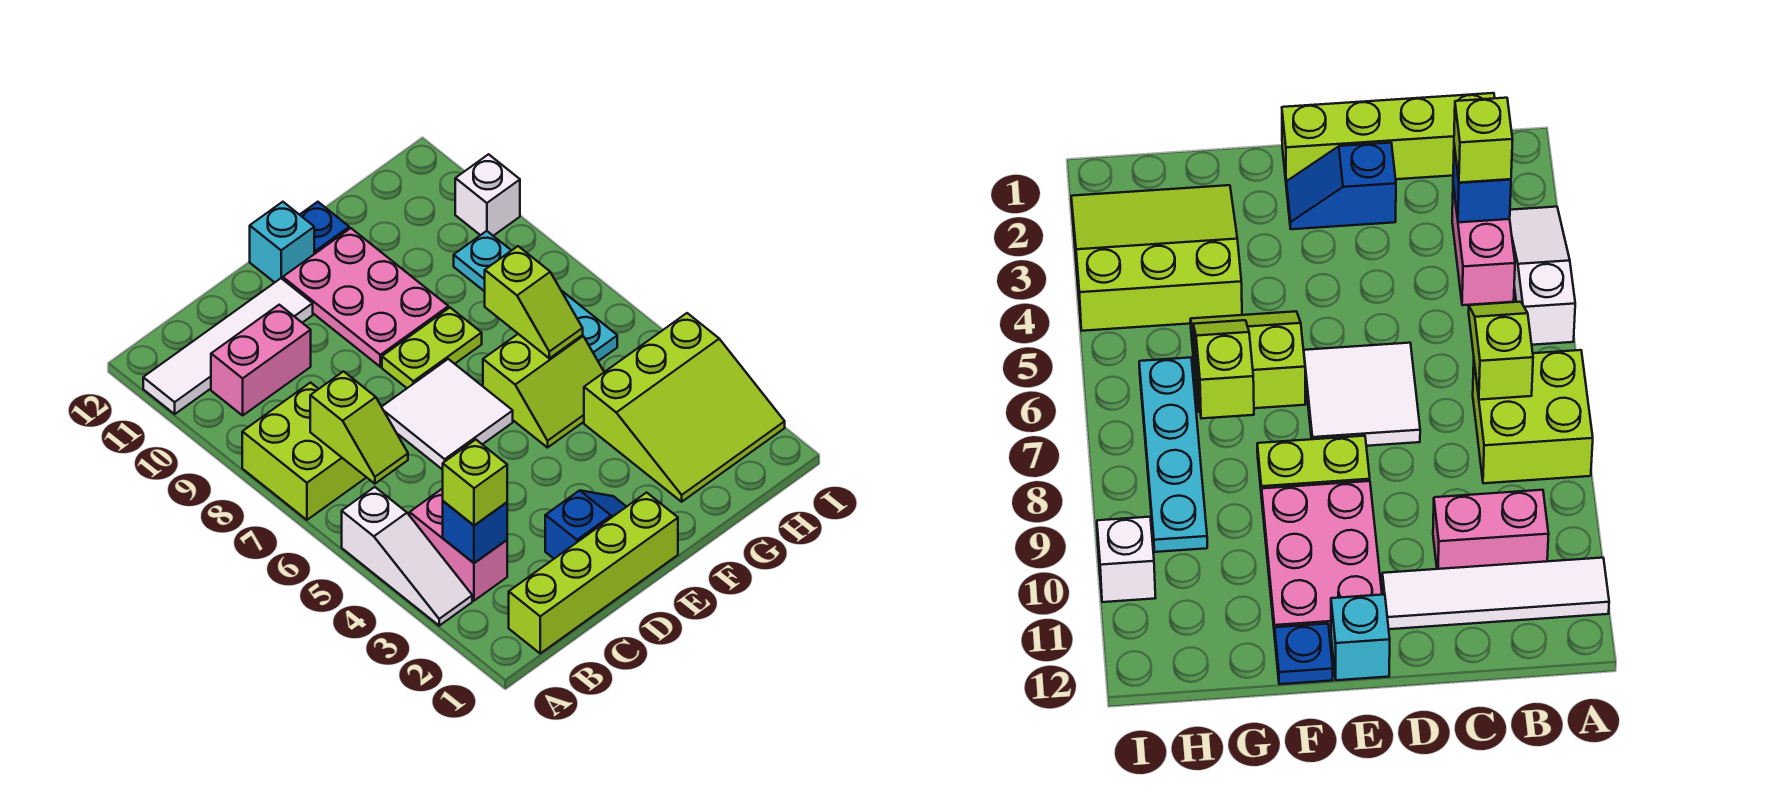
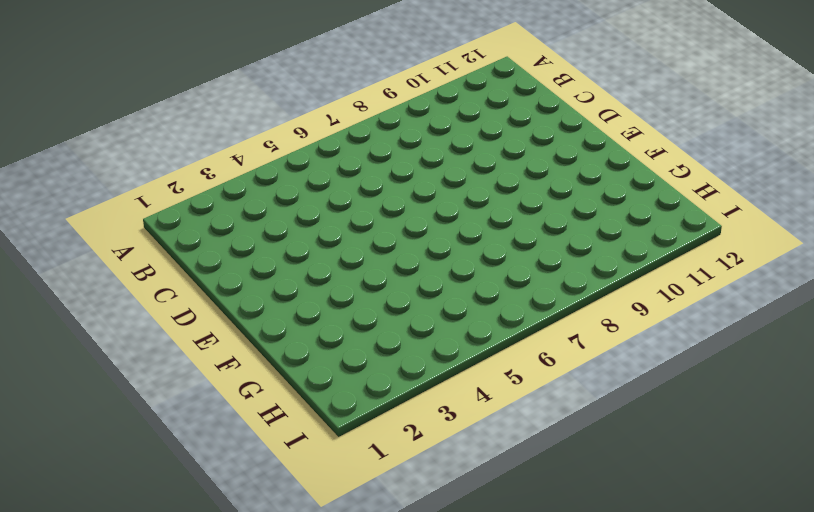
none -> white 1x3 slope [342,487,472,626]
none -> lime 2x2 brick [242,383,366,520]
none -> white 1x4 tile [143,278,313,414]

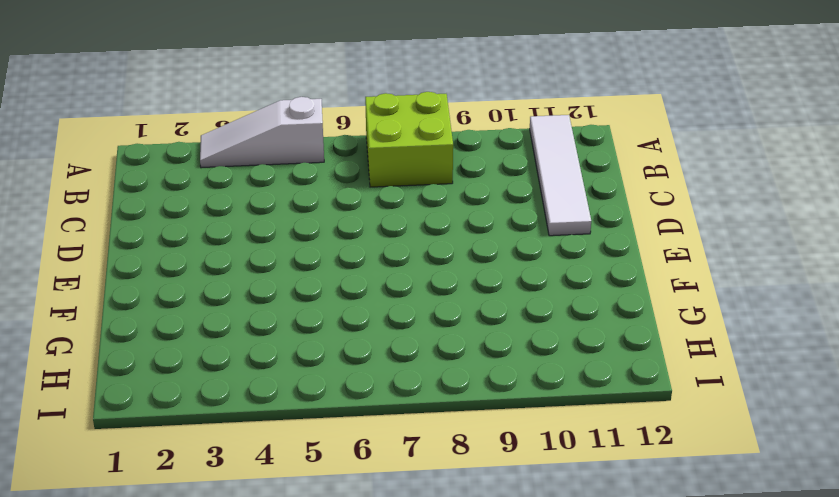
none -> lime 1x4 brick [509,492,678,653]
none -> pink 1x2 brick [410,488,507,601]
none -> pink 1x2 brick [211,305,311,415]

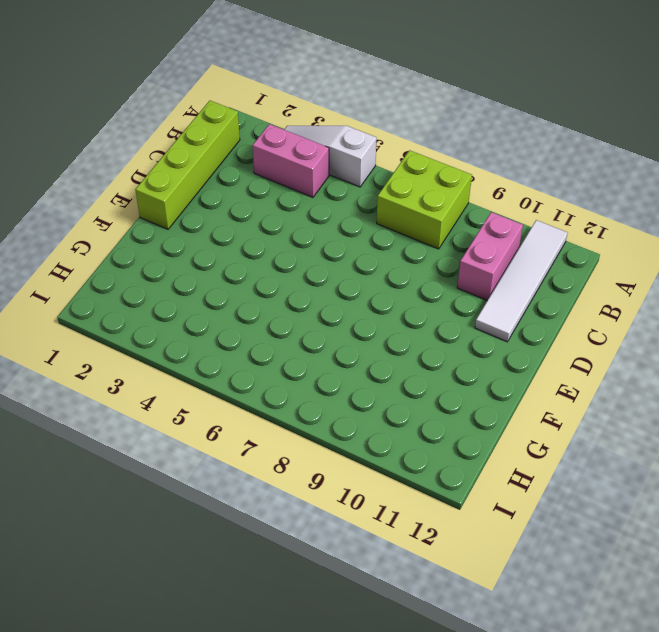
none -> blue 1x2 slope [545,490,626,559]
none -> white 2x2 tile [382,359,513,470]
none -> lime 1x2 plate [382,308,482,388]

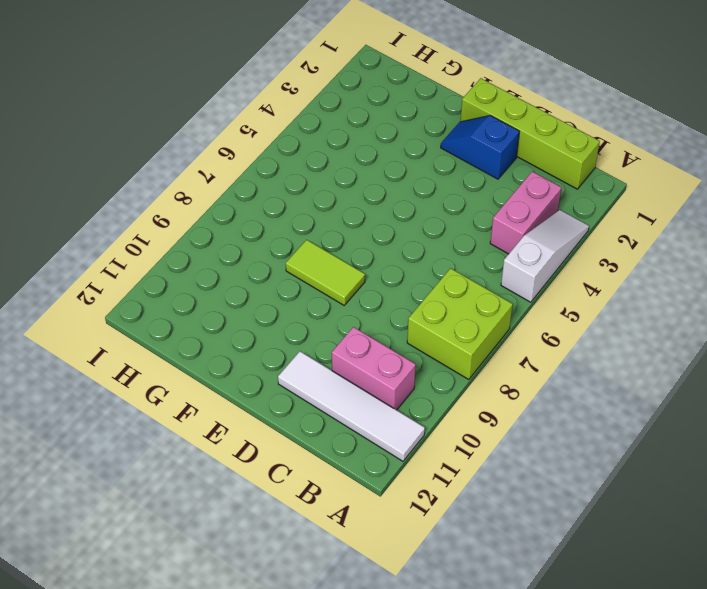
lime 1x2 tile [286,240,365,305] -> lime 1x2 plate [382,308,482,388]
none -> white 2x2 tile [382,359,513,470]
none -> pink 2x3 plate [283,228,448,367]
none -> cyan 1x1 brick [250,202,314,283]

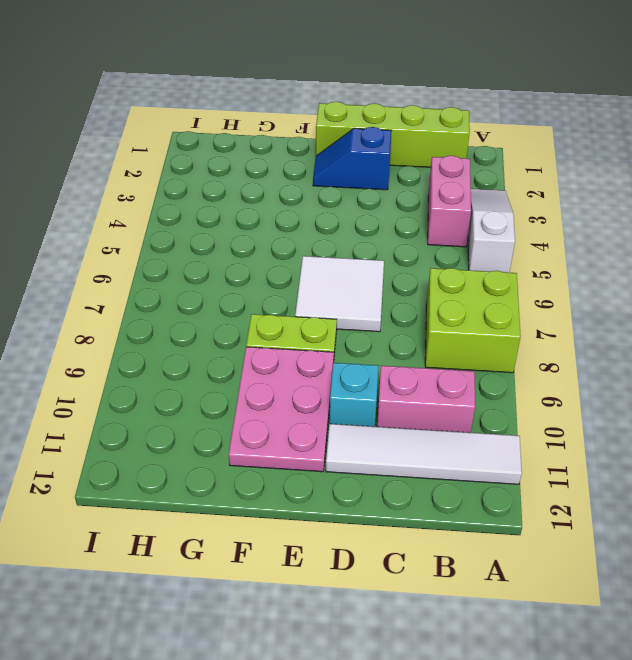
cyan 1x1 brick [330,363,378,427] -> cyan 1x1 brick moved to [250,202,314,283]
none -> lime 2x2 slope [483,334,604,448]
none -> blue 1x1 plate [300,202,349,254]
none -> lime 3x3 slope [584,313,785,502]

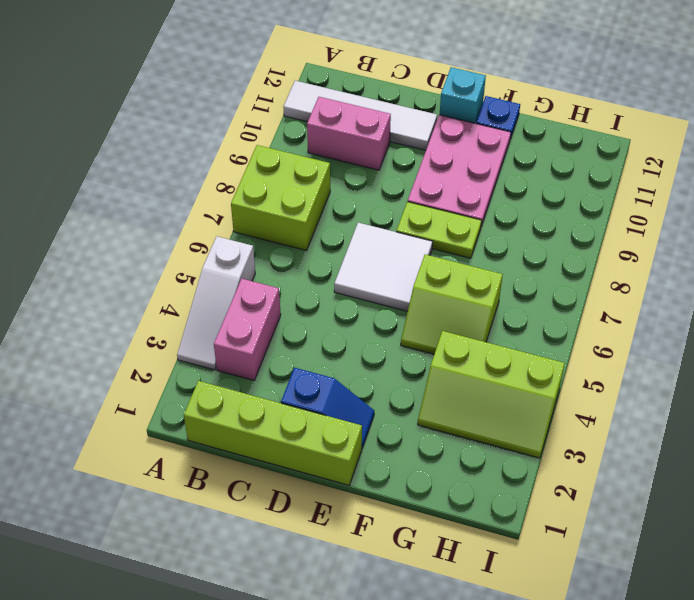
lime 2x3 slope [418,331,565,458] -> lime 3x3 slope [584,313,785,502]
none -> cyan 1x4 plate [454,231,617,361]
none -> white 1x1 brick [455,154,520,236]
none -> blue 1x1 brick [443,501,507,563]

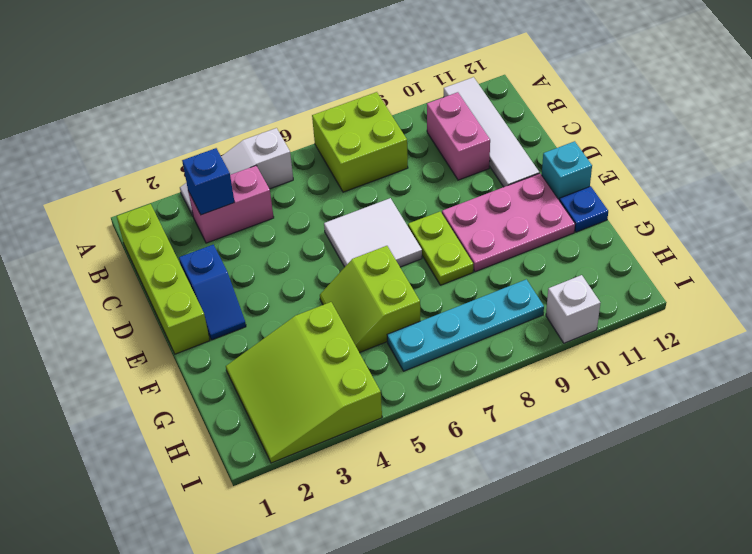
none -> lime 1x2 slope [310,371,408,484]
none -> lime 1x2 slope [485,246,583,358]
none -> lime 1x1 brick [443,440,507,525]

